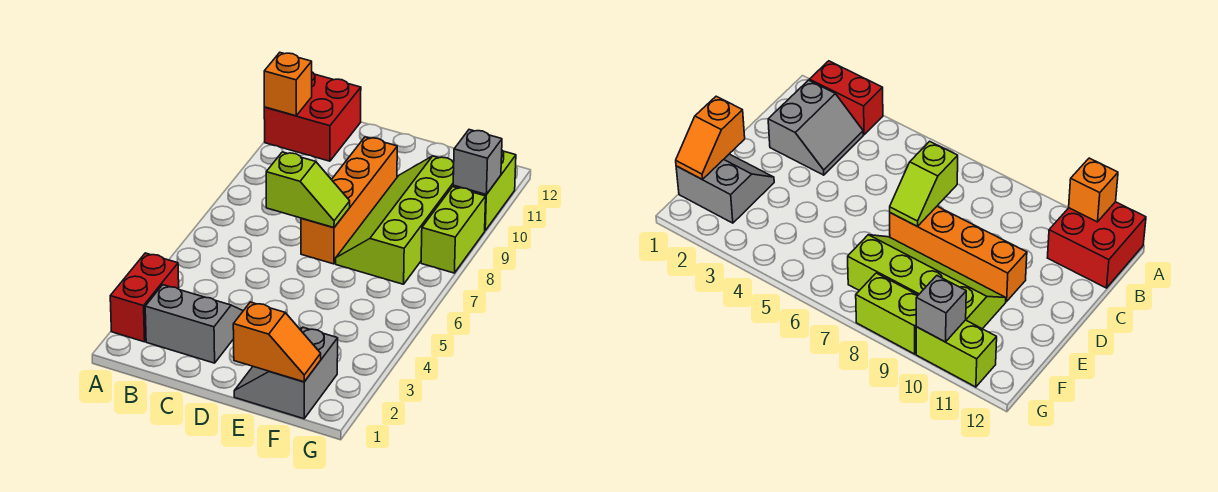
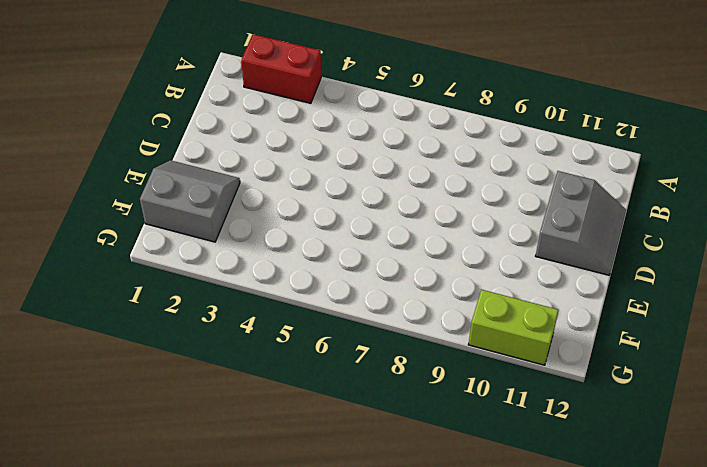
grey 2x2 slope [536,171,626,275] -> grey 2x2 slope moved to [145,285,243,363]
none -> red 2x2 brick [264,72,361,161]
none -> orange 1x4 brick [301,137,397,264]
none -> lime 2x4 slope [336,156,454,284]

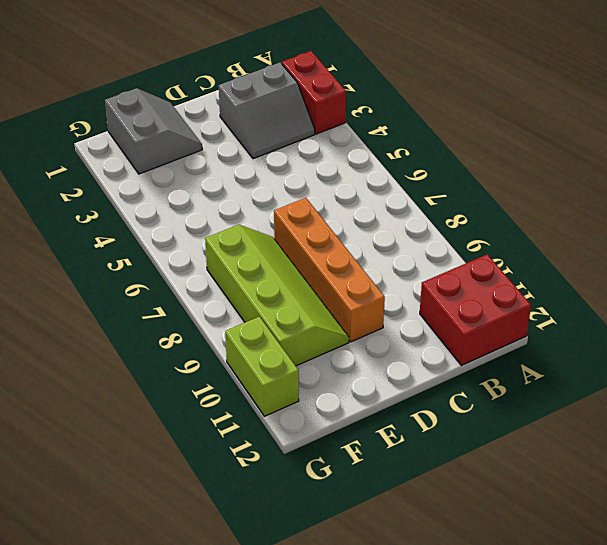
none -> lime 1x2 brick [421,187,486,273]
none -> orange 1x1 brick [264,53,312,116]
none -> lime 1x2 slope [266,152,350,228]

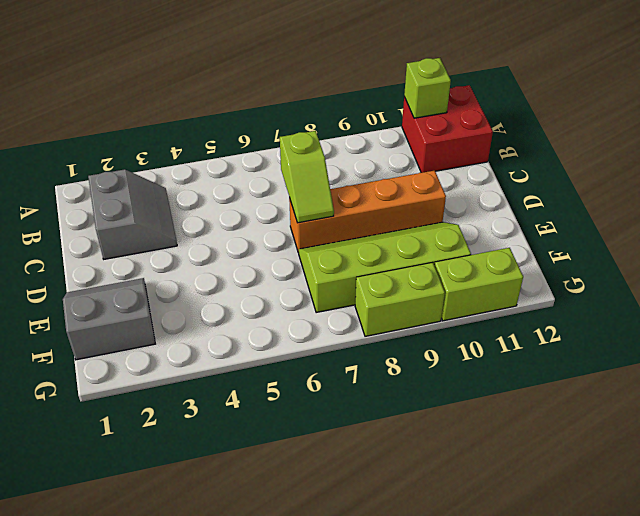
lime 1x1 brick [404,58,451,118] -> orange 1x1 brick [264,53,312,116]
none -> red 1x2 brick [110,253,179,342]
none -> orange 1x2 slope [233,302,321,382]
none -> grey 1x1 brick [453,130,502,194]

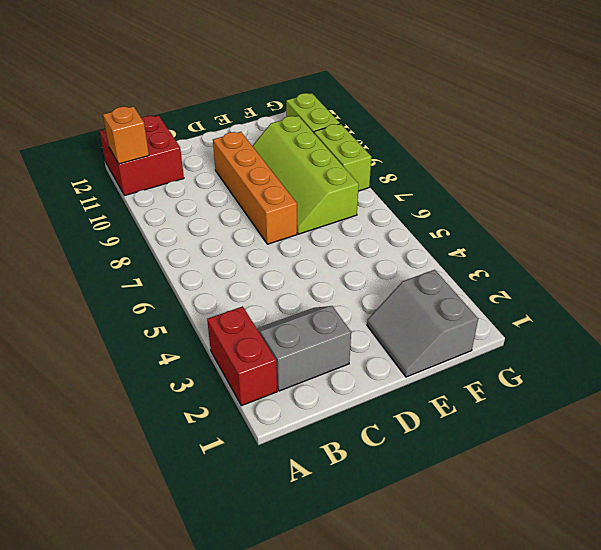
none -> lime 1x2 slope [266,152,350,228]
none -> orange 1x2 slope [233,302,321,382]
none -> grey 1x1 brick [453,130,502,194]

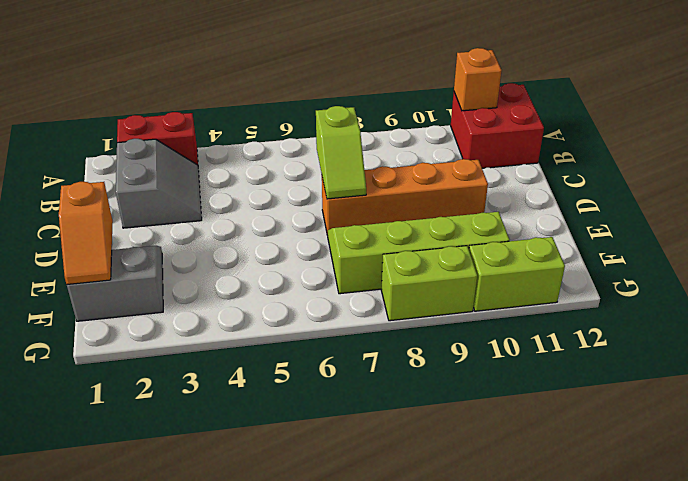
none -> grey 1x1 brick [453,130,502,194]

